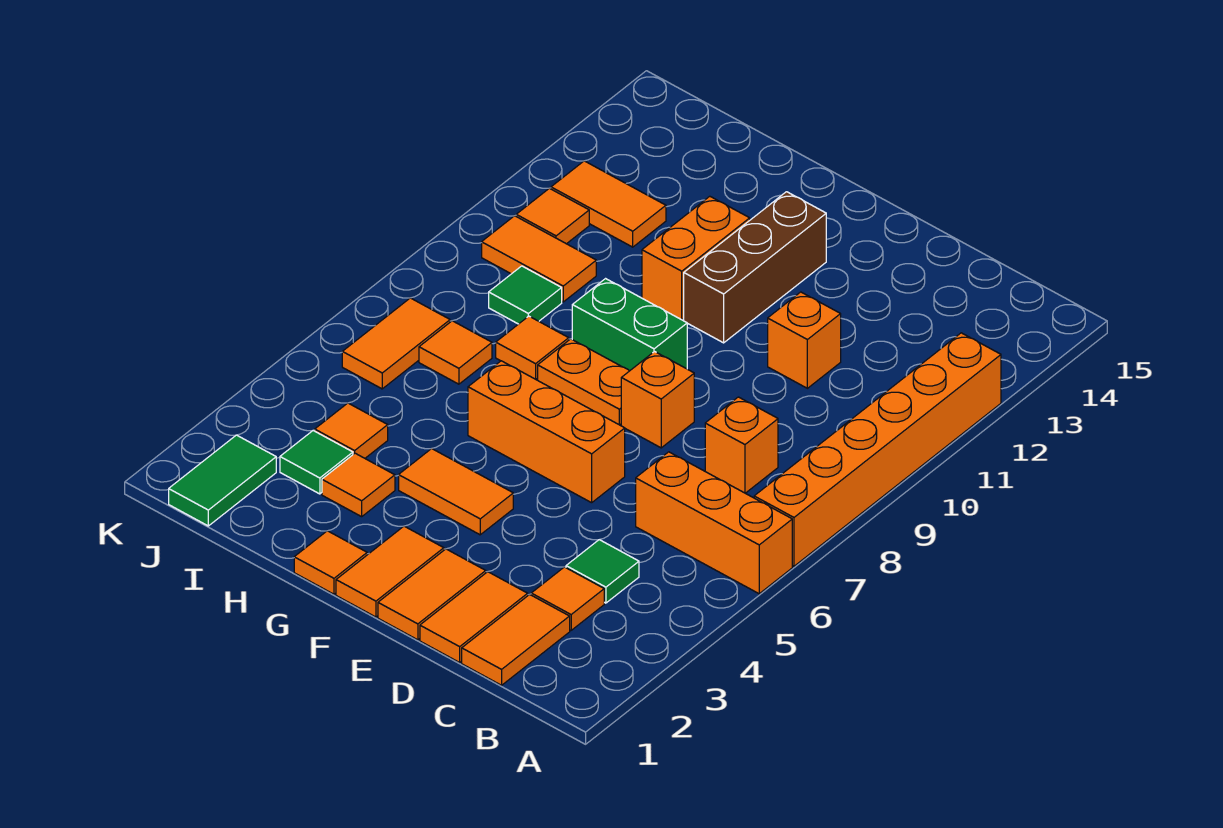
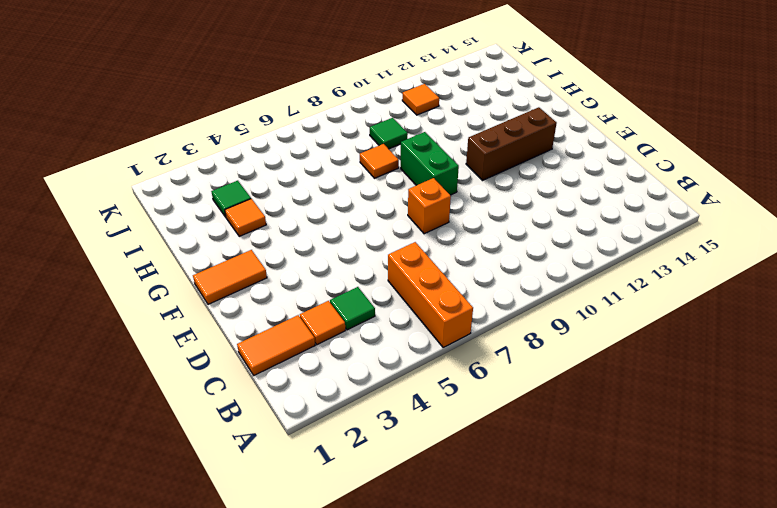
none -> orange 1x6 brick [754,333,1001,566]
none -> orange 1x1 brick [705,397,778,493]
none -> orange 1x2 tile [420,572,528,662]

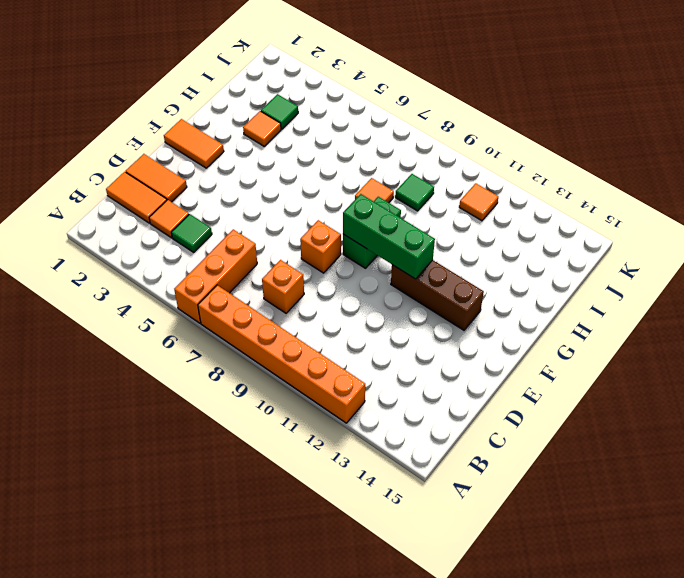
green 1x3 brick [343,194,435,279] -> none
none -> orange 1x1 brick [768,292,841,388]
none -> orange 1x2 tile [378,549,486,640]
none -> orange 1x3 brick [468,361,625,503]

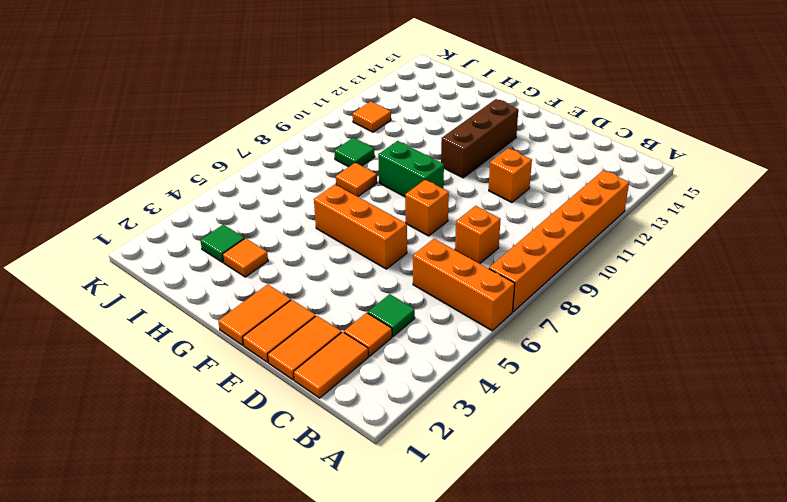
none -> orange 1x2 tile [399,449,513,535]
none -> orange 1x2 plate [538,339,629,425]
none -> orange 1x1 tile [294,531,367,594]

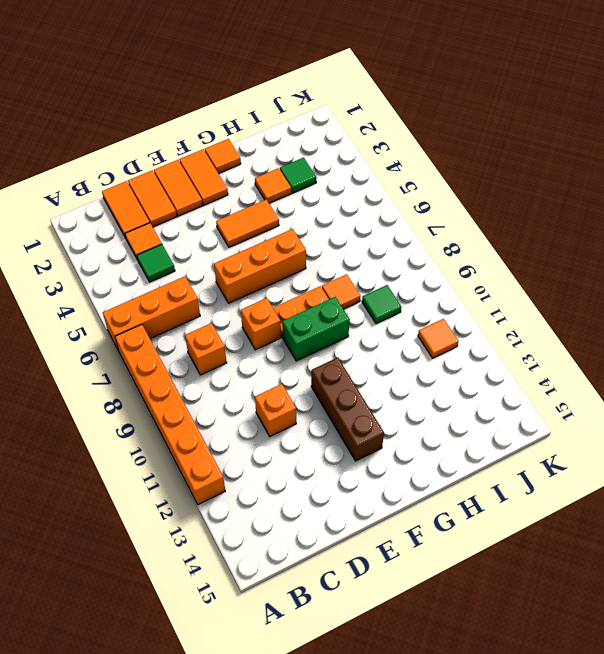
none -> orange 1x2 brick [642,196,750,320]
none -> orange 1x1 tile [315,403,388,458]
none -> orange 1x1 tile [419,321,492,384]

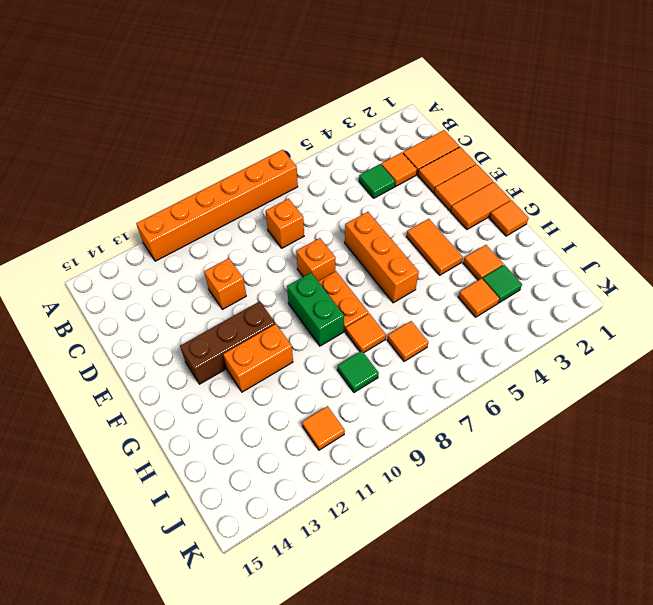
none -> orange 1x3 brick [636,452,792,594]
none -> orange 1x2 tile [482,216,596,302]
none -> orange 1x2 tile [551,161,666,247]

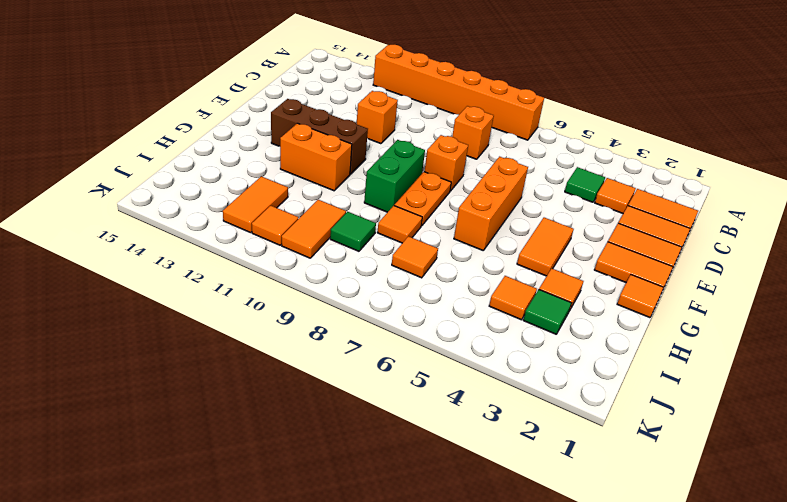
none -> orange 1x3 brick [636,452,792,594]
none -> green 1x2 tile [169,435,276,526]
none -> orange 1x2 tile [342,298,450,389]

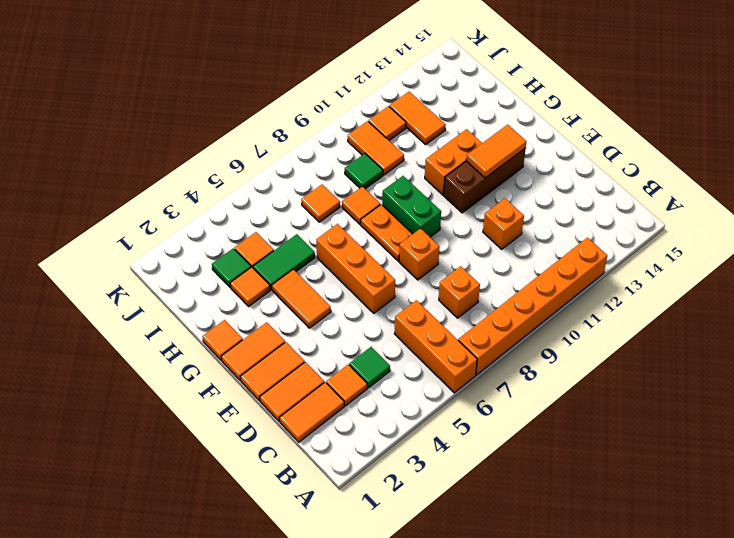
orange 1x2 tile [466,125,526,178] -> orange 1x2 tile moved to [342,298,450,389]
green 1x2 tile [253,234,315,290] -> green 1x2 tile moved to [169,435,276,526]

